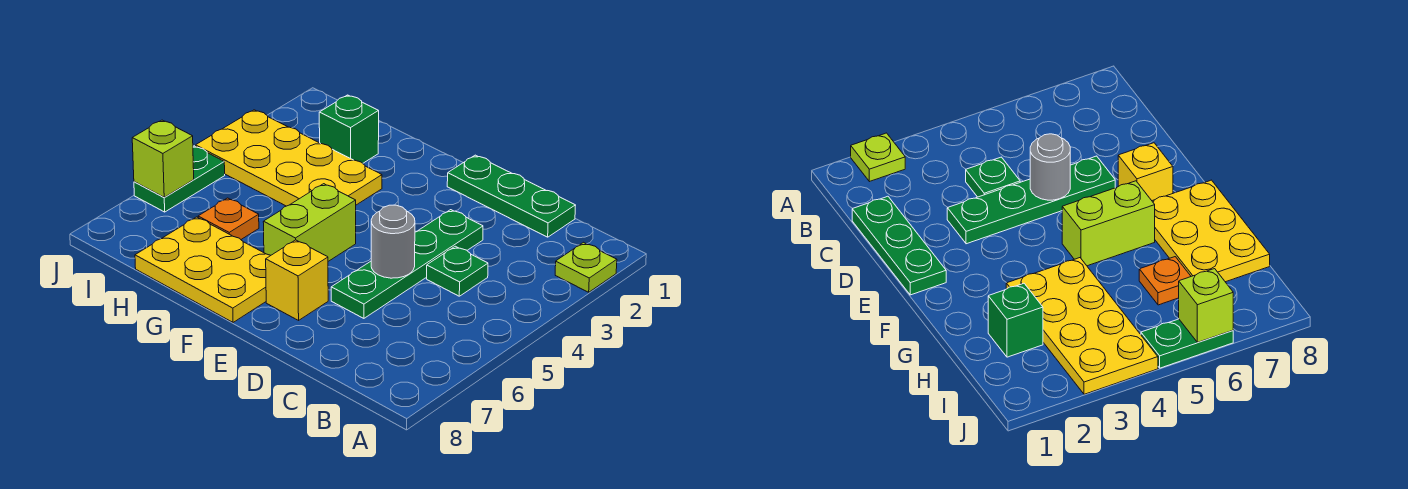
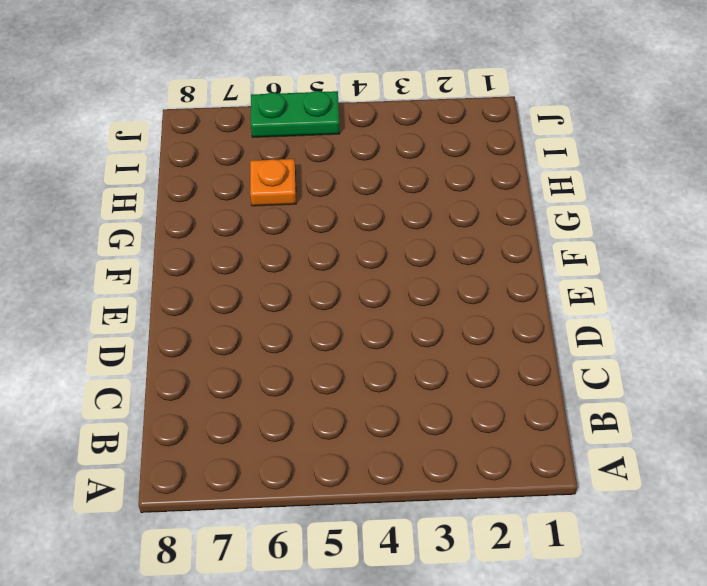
none -> lime 1x1 plate [555,242,617,292]
none -> green 1x3 plate [447,155,576,237]
none -> green 1x1 plate [427,246,488,296]

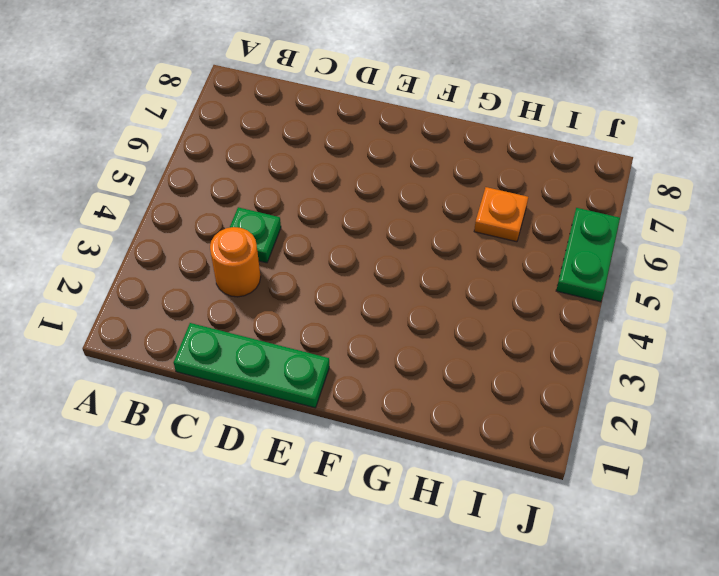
orange 1x1 round brick [210,227,261,297] -> none
none -> lime 1x1 plate [555,242,617,292]
none -> green 1x4 plate [331,210,483,318]
none -> yellow 1x1 brick [266,240,328,320]

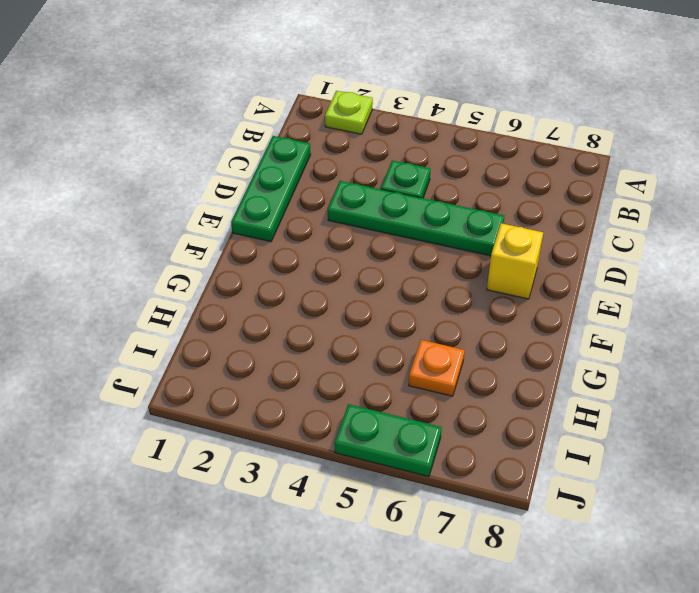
none -> lime 1x2 brick [263,184,356,261]
none -> yellow 2x3 plate [135,217,271,322]
none -> yellow 2x4 plate [196,110,382,206]

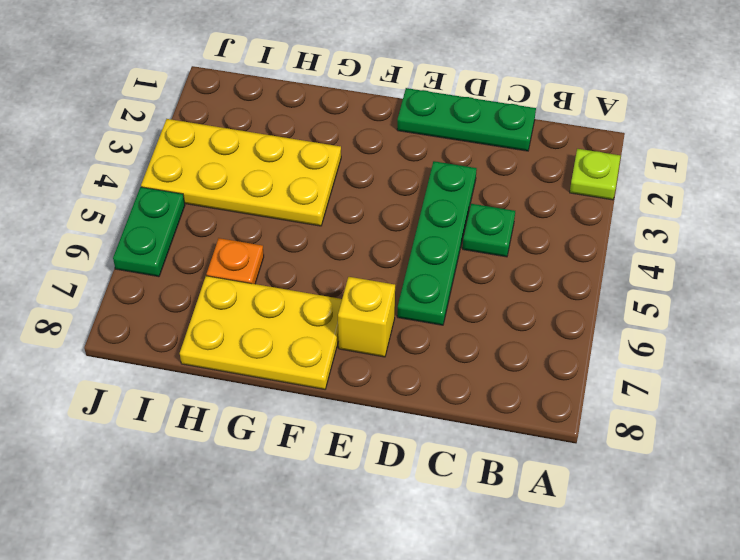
none -> lime 1x2 brick [263,184,356,261]
none -> green 1x1 brick [319,95,379,163]
none -> grey 1x1 round brick [371,205,415,278]

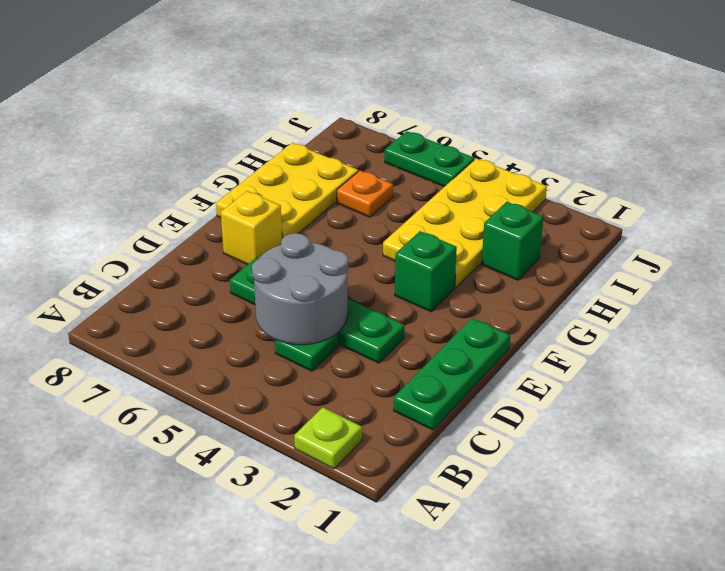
grey 2x2 round brick [252,233,348,345] -> grey 1x1 round brick [371,205,415,278]
green 1x1 brick [395,231,457,312] -> none
none -> lime 1x2 brick [263,184,356,261]
none -> lime 1x1 brick [132,120,194,197]

